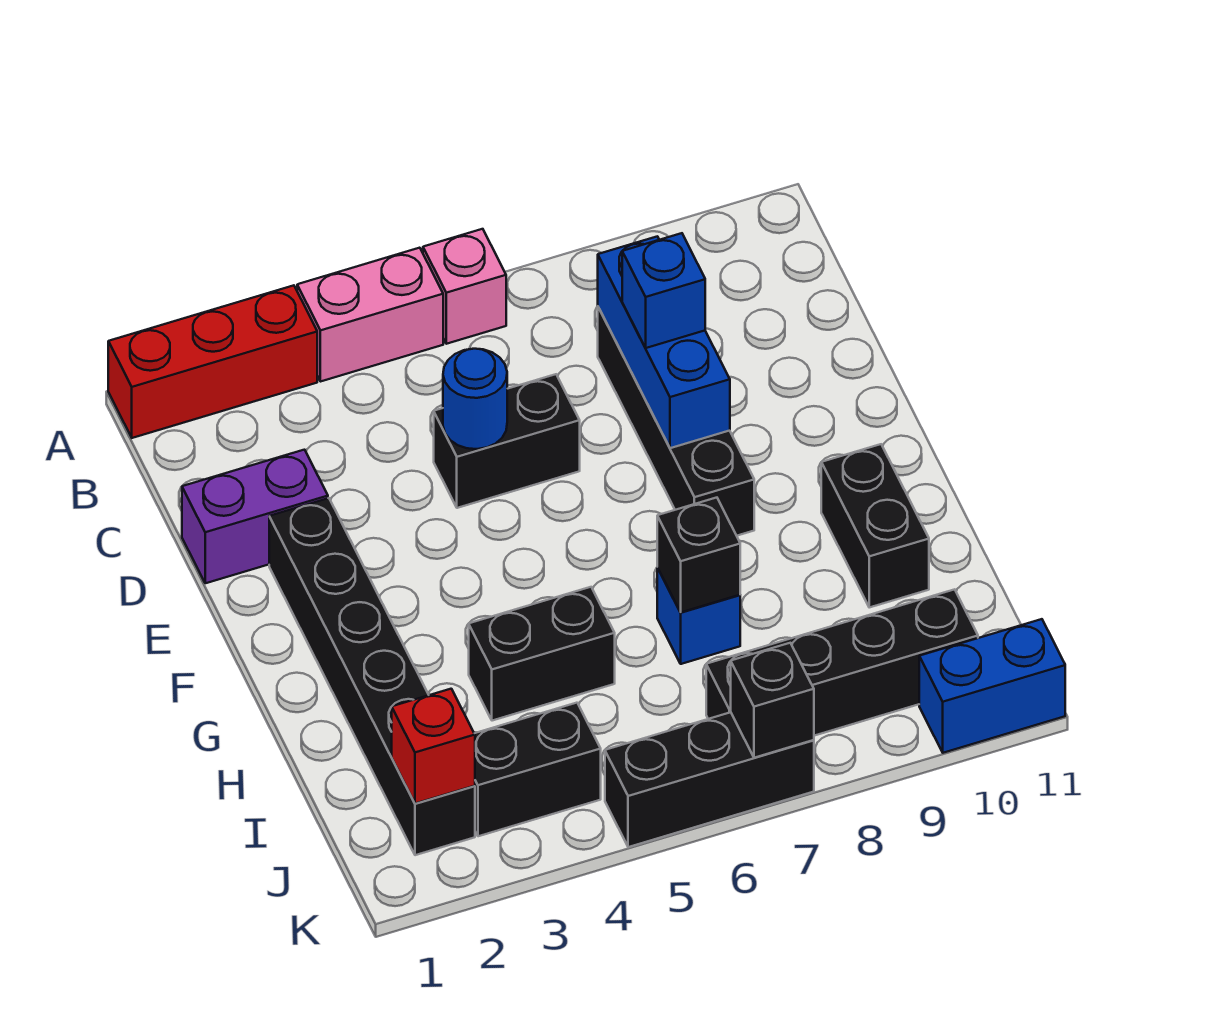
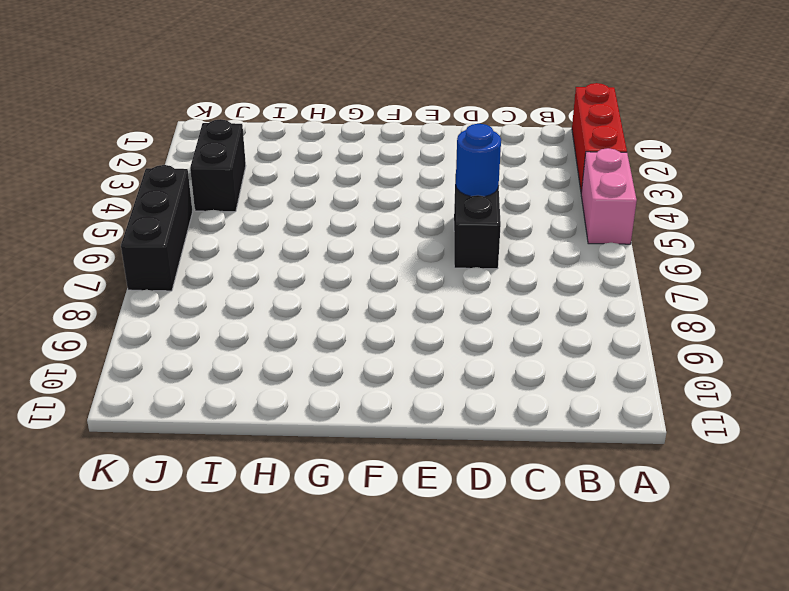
none -> pink 1x1 brick [423,229,506,344]
none -> black 1x4 brick [598,307,754,536]
none -> purple 1x2 brick [182,450,328,583]

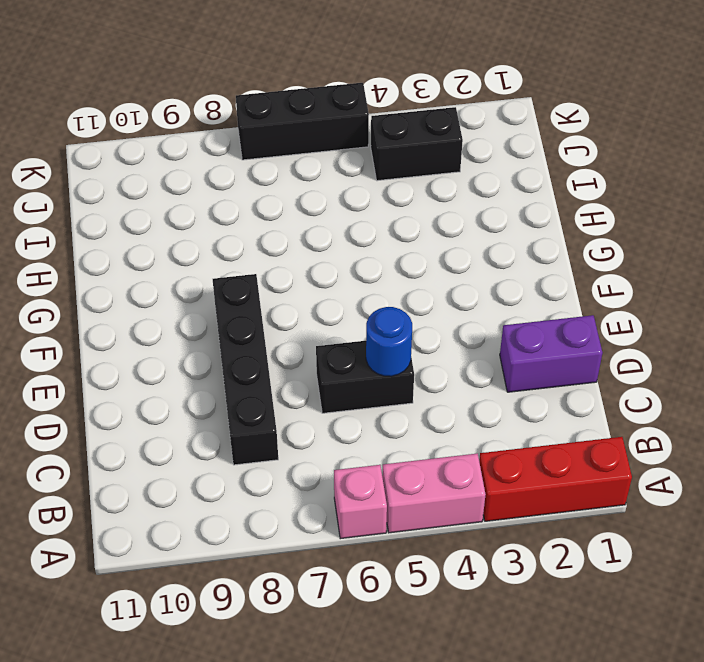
none -> black 1x6 brick [269,498,475,855]
none -> black 1x2 brick [821,444,929,607]
none -> black 1x2 brick [469,587,615,721]

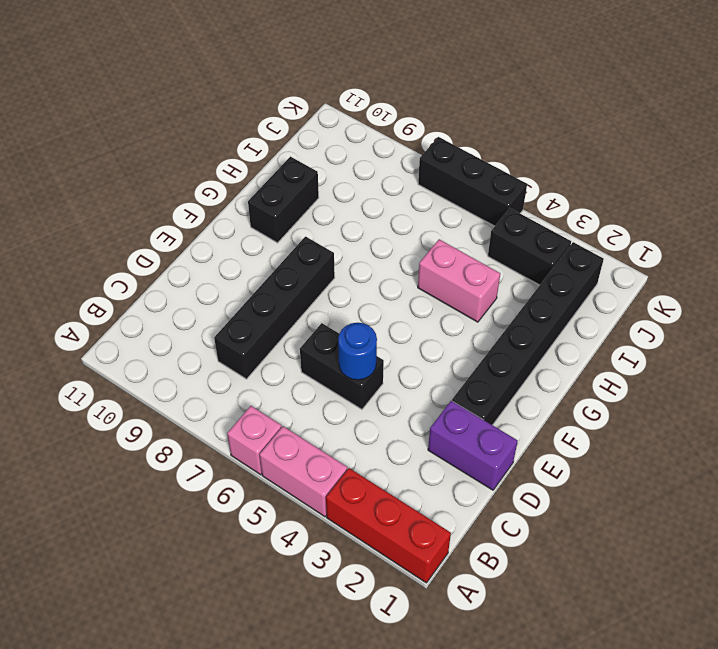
pink 1x2 brick [418,239,500,322] -> black 1x2 brick [469,587,615,721]
none -> blue 1x1 brick [657,568,740,664]
none -> black 1x4 brick [706,589,978,736]
none -> blue 1x2 brick [919,619,1065,753]

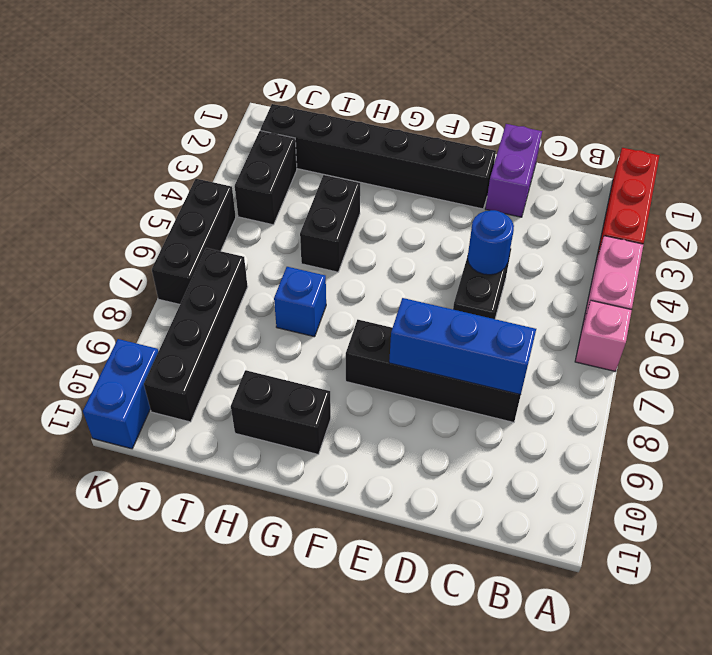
none -> black 1x1 brick [657,498,740,612]
none -> red 1x1 brick [392,689,475,804]
none -> black 1x1 brick [731,643,814,758]

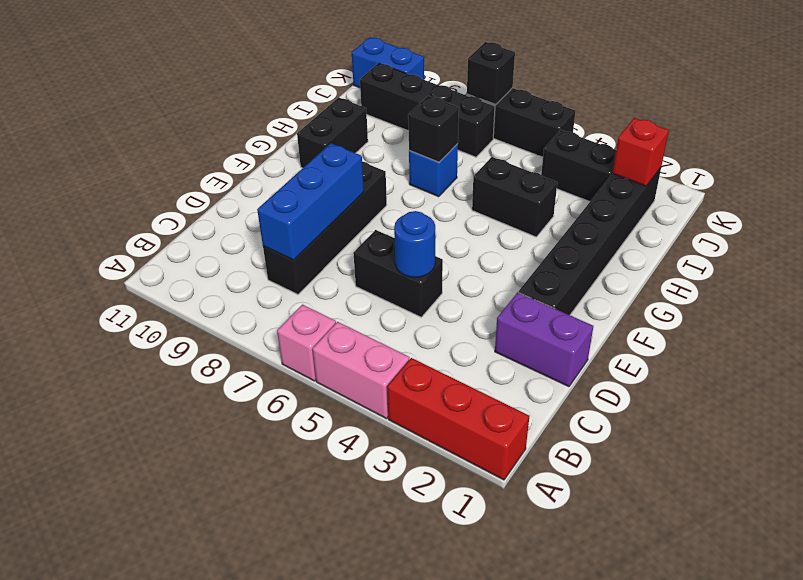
none -> blue 1x1 brick [622,233,705,348]

